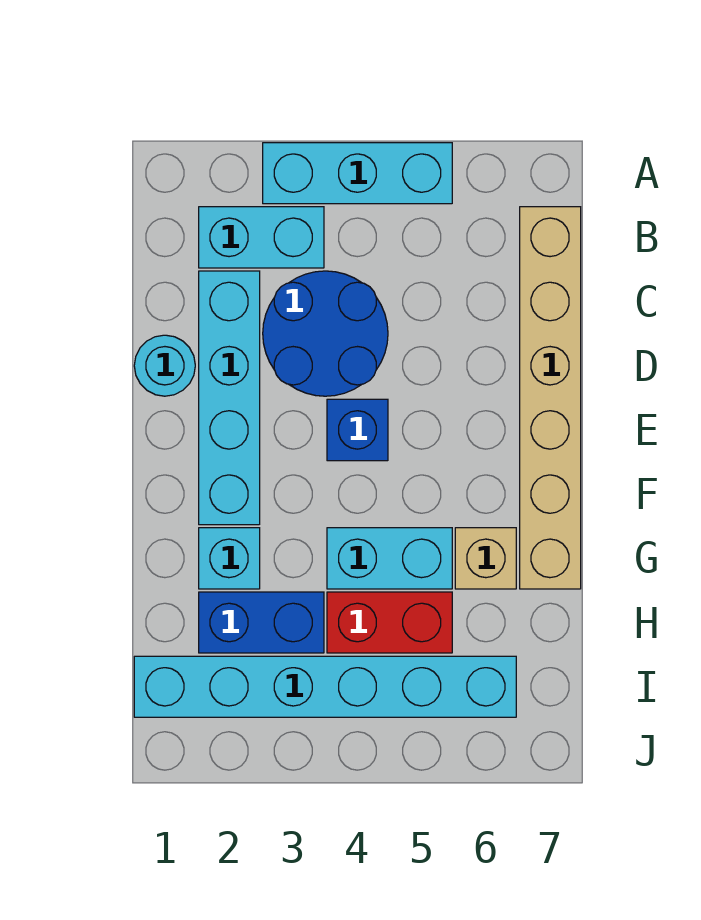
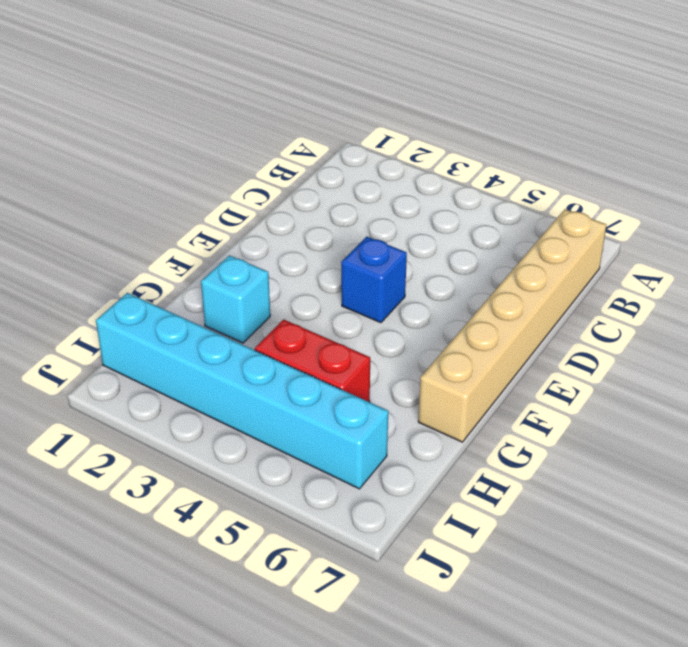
none -> cyan 1x3 brick [263,143,452,204]
none -> cyan 1x2 brick [199,207,324,268]
none -> cyan 1x4 brick [199,271,260,525]

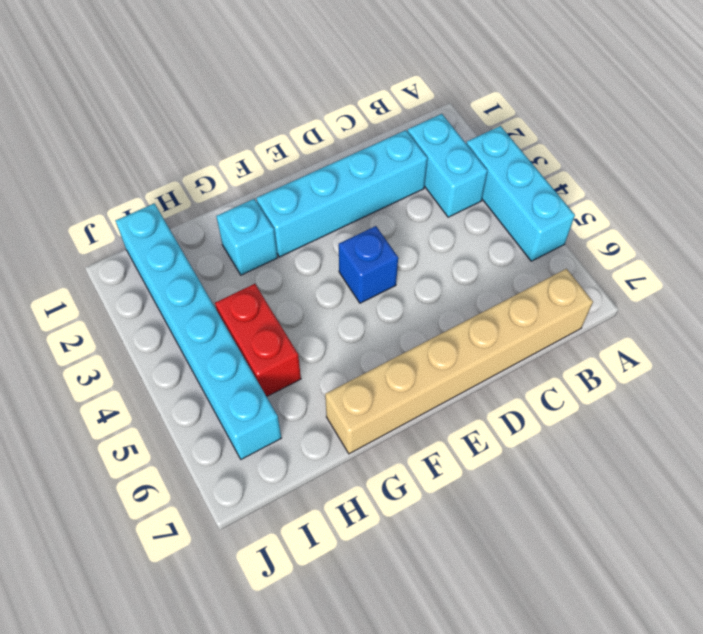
none -> blue 2x2 round brick [263,271,388,396]
none -> cyan 1x1 round brick [134,335,195,396]
none -> cyan 1x2 brick [327,528,452,589]

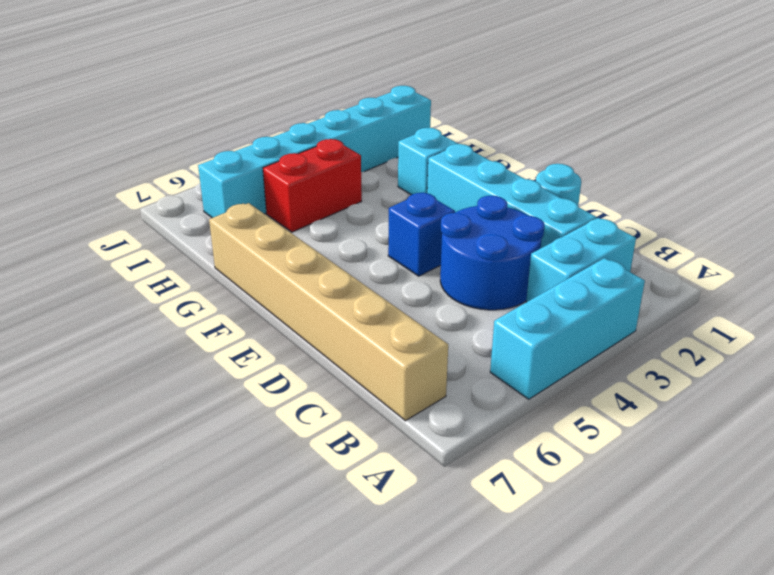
none -> cyan 1x2 brick [327,528,452,589]
none -> tan 1x1 brick [455,528,516,589]
none -> blue 1x2 brick [199,592,324,653]

